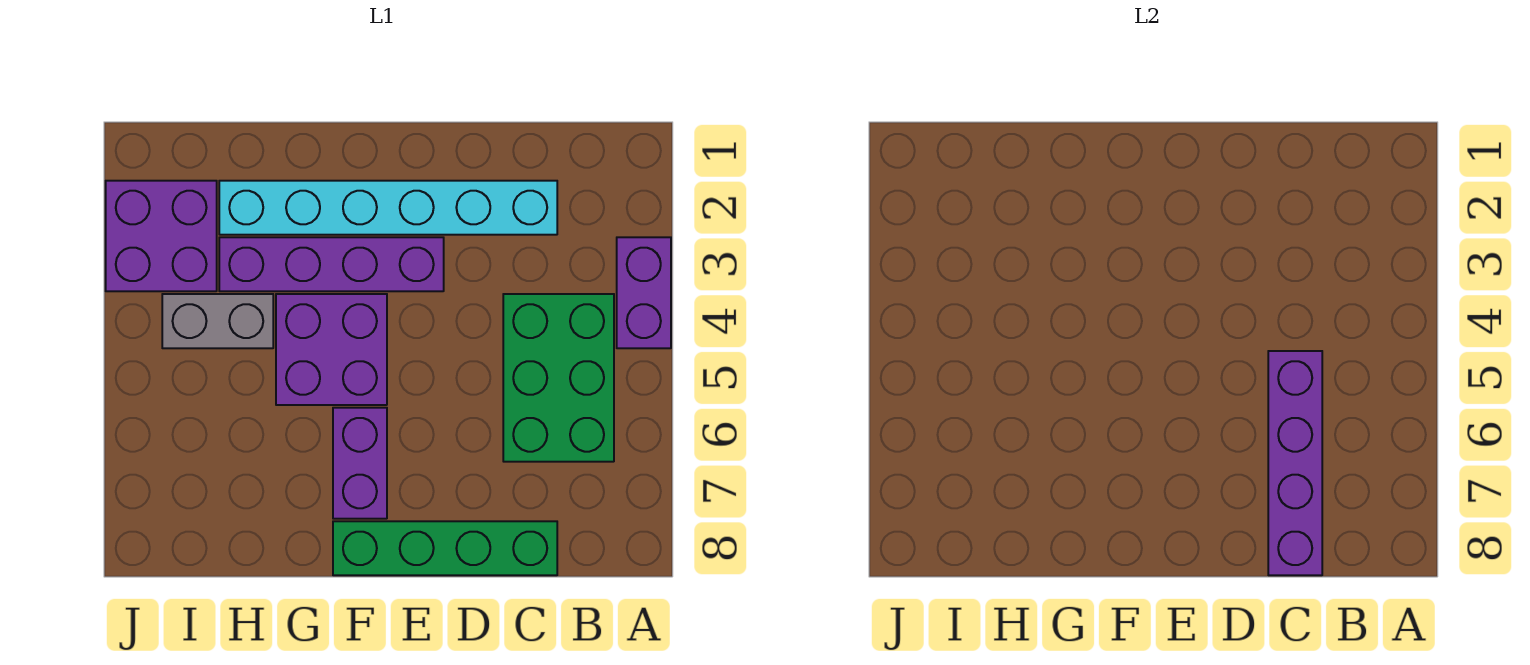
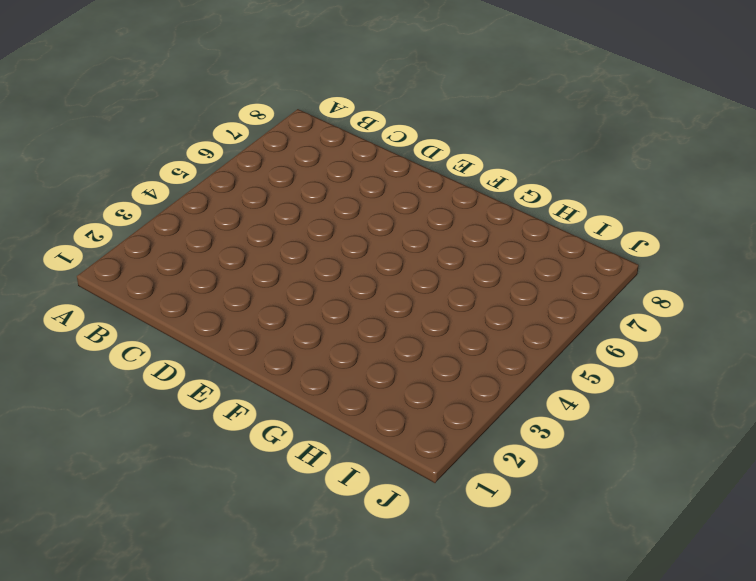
none -> purple 1x2 brick [617,237,671,348]
none -> green 2x3 brick [503,294,614,462]

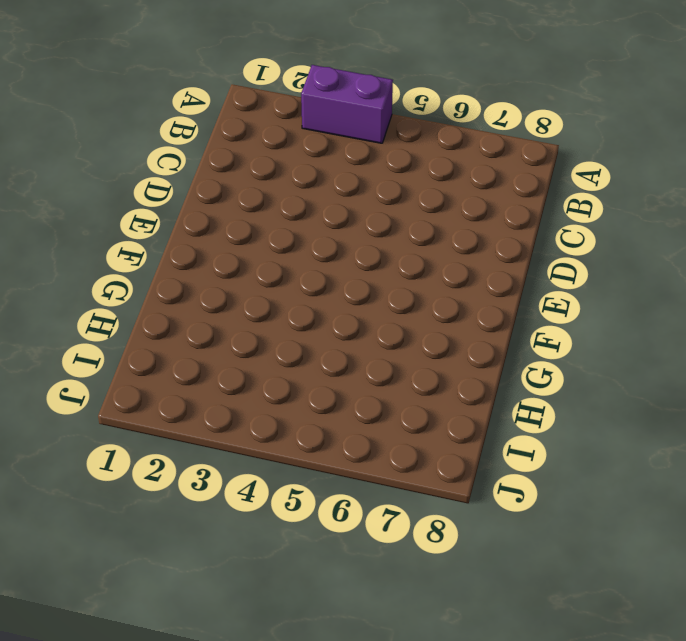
none -> green 2x3 brick [503,294,614,462]
none -> cyan 1x6 brick [219,181,557,235]

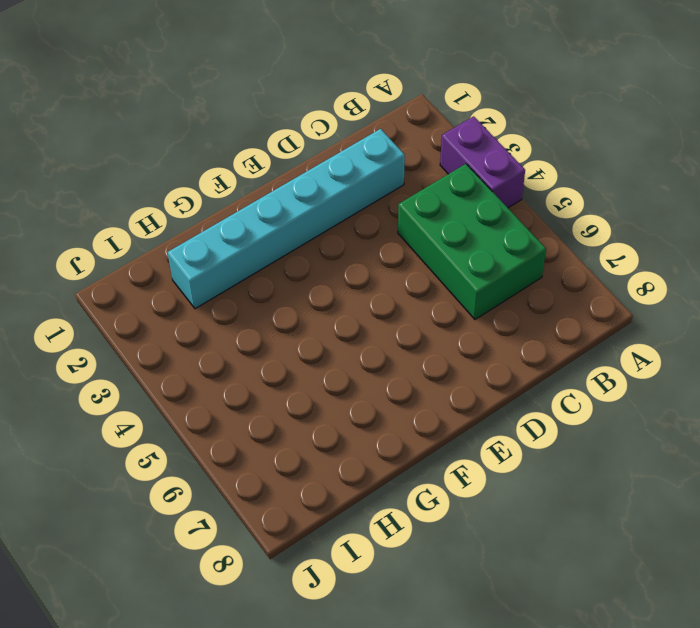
none -> green 1x4 brick [333,521,557,575]
none -> purple 1x4 brick [219,237,444,291]

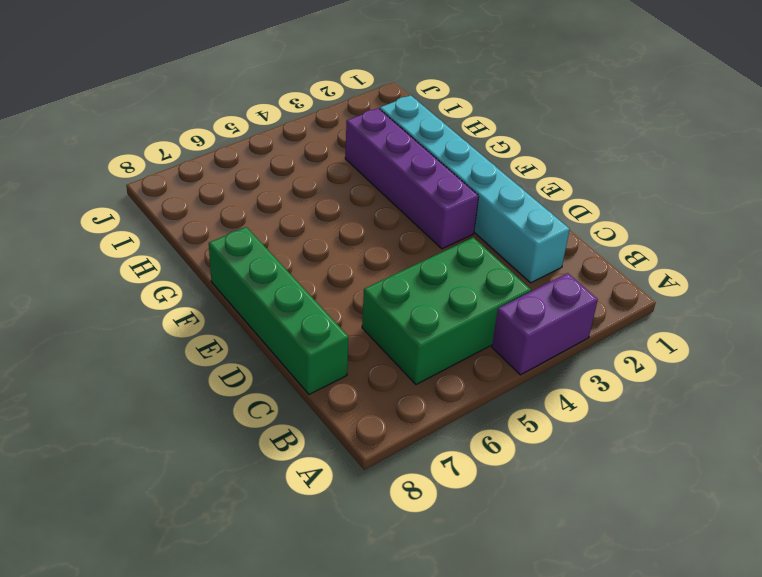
none -> purple 2x2 brick [276,294,387,405]
none -> purple 1x2 brick [333,408,387,519]

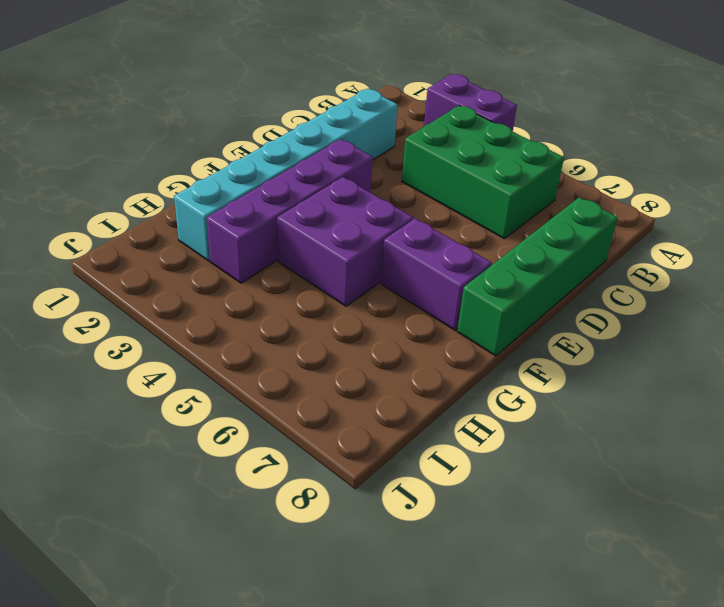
none -> grey 1x2 brick [162,294,273,348]
none -> purple 2x2 brick [106,181,217,291]

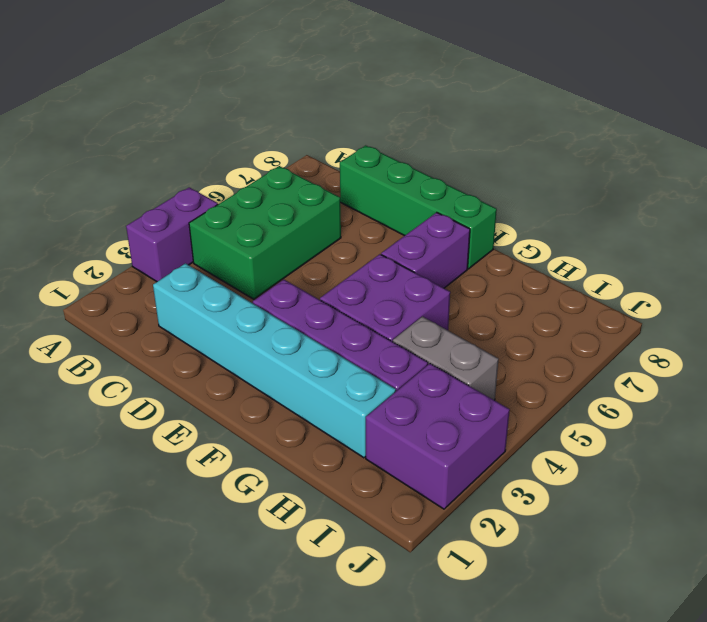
none -> purple 1x4 brick [1268,351,1322,575]

